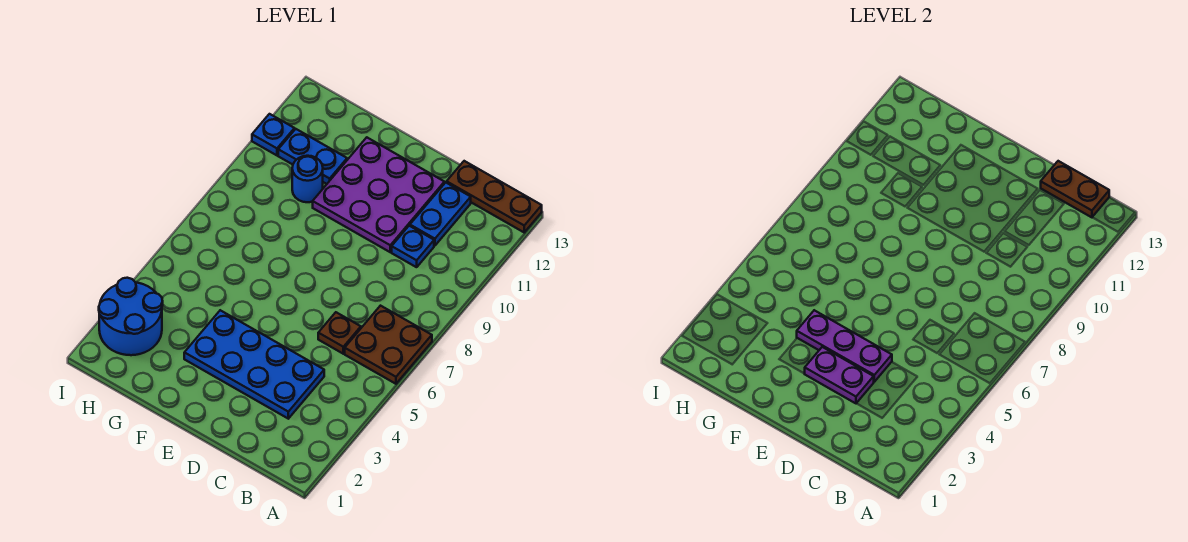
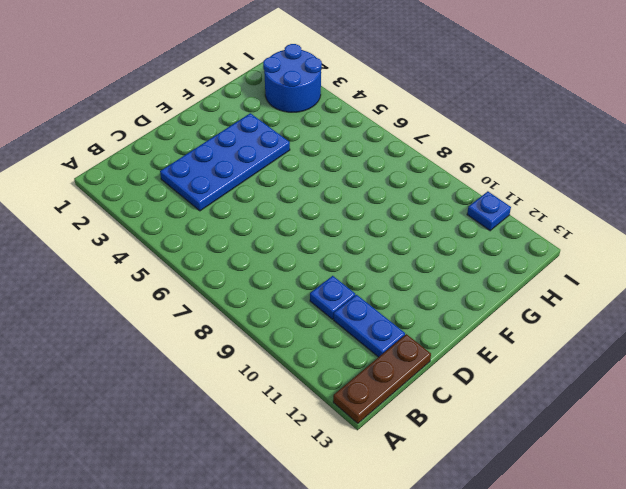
none -> brown 2x2 plate [345,306,432,384]
none -> brown 1x1 plate [318,312,361,354]
none -> purple 3x3 plate [313,137,444,252]

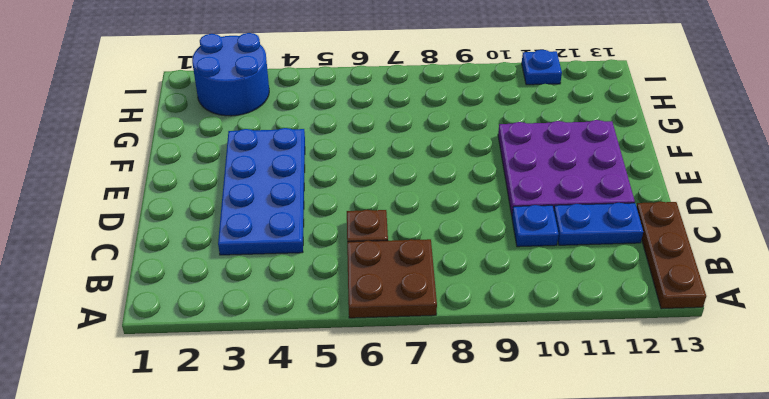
none -> blue 1x1 round brick [292,156,323,202]
none -> blue 1x2 plate [278,129,347,184]
none -> brown 1x2 plate [1041,161,1109,217]

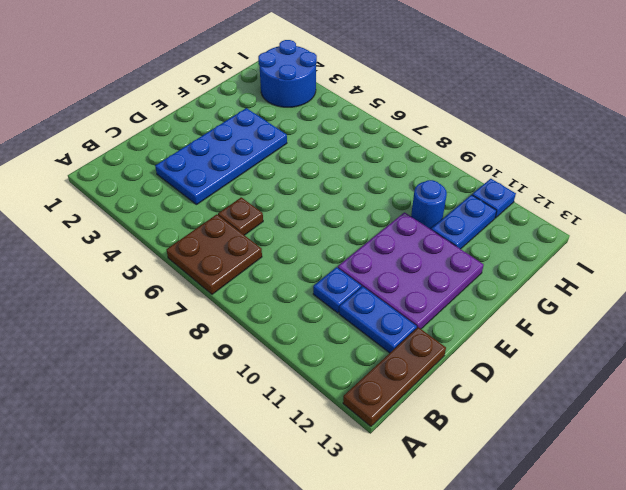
none -> brown 1x2 plate [1041,161,1109,217]
none -> purple 1x2 plate [805,347,874,403]
none -> purple 1x3 plate [797,310,892,382]

